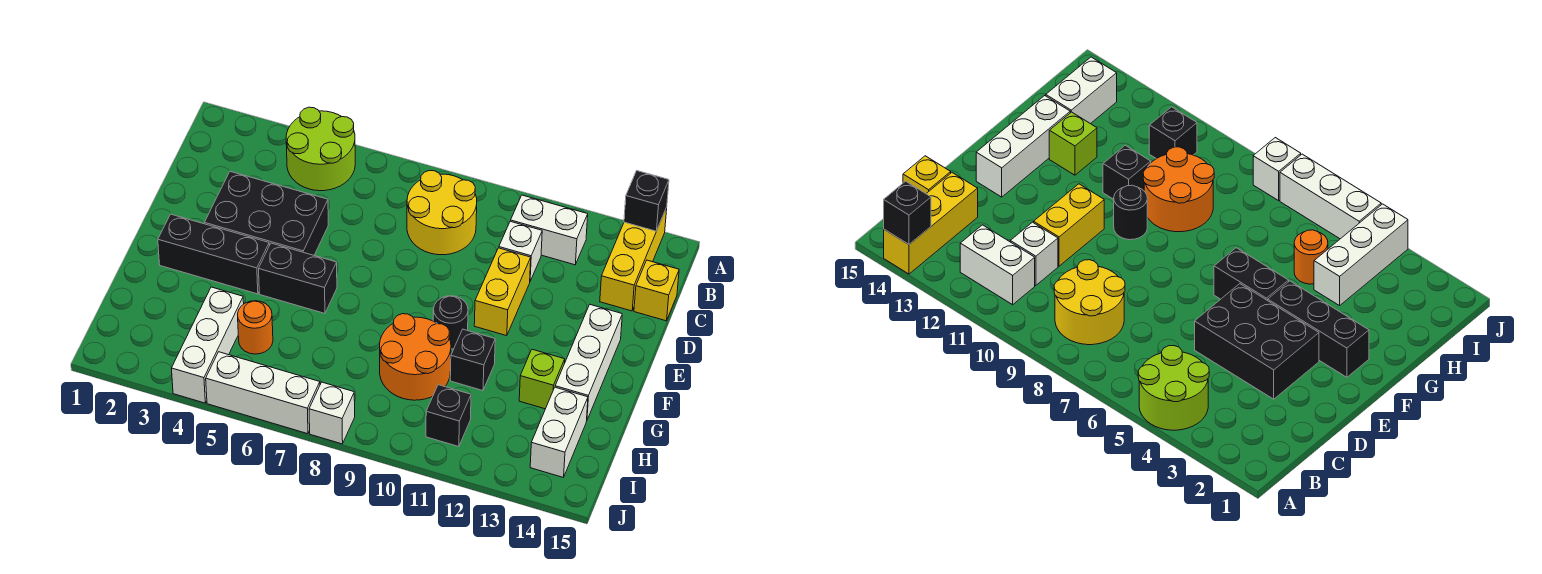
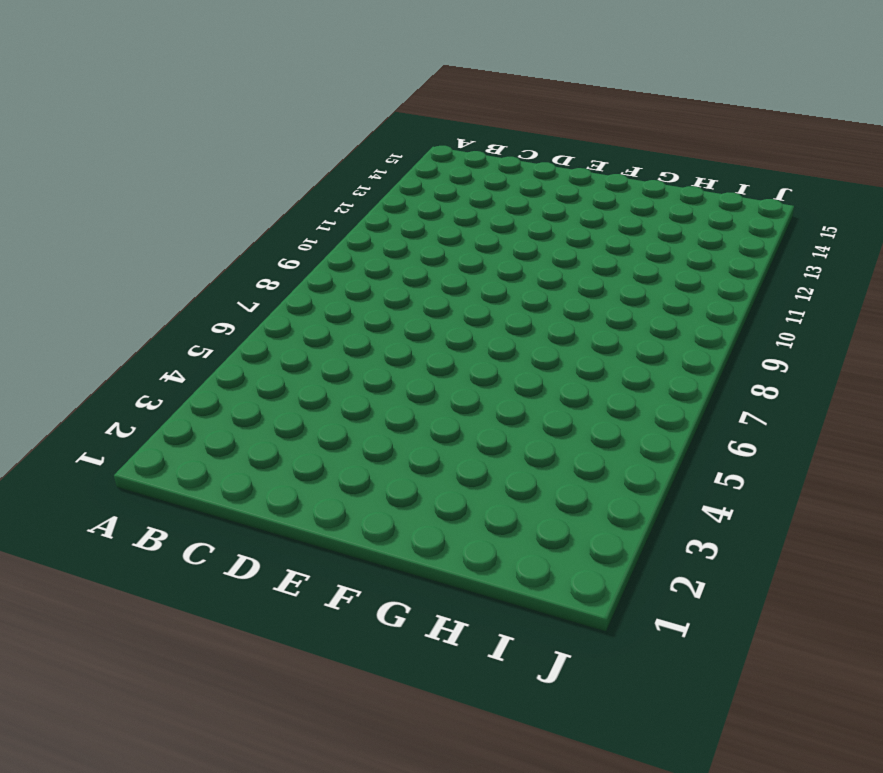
none -> lime 2x2 round brick [286,107,355,191]
none -> yellow 1x3 brick [600,208,667,311]
none -> yellow 2x2 round brick [407,171,477,255]

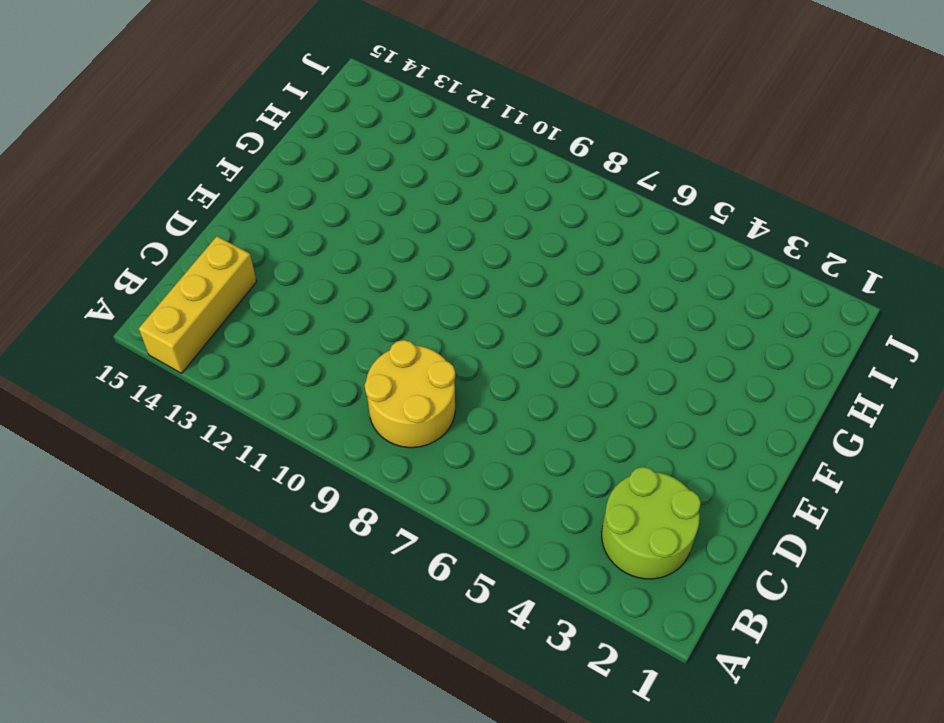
lime 2x2 round brick [602,467,701,579] -> lime 2x2 round brick moved to [286,107,355,191]
none -> white 1x2 brick [511,195,588,265]
none -> white 1x1 brick [499,221,542,281]
none -> yellow 1x1 brick [634,260,679,321]

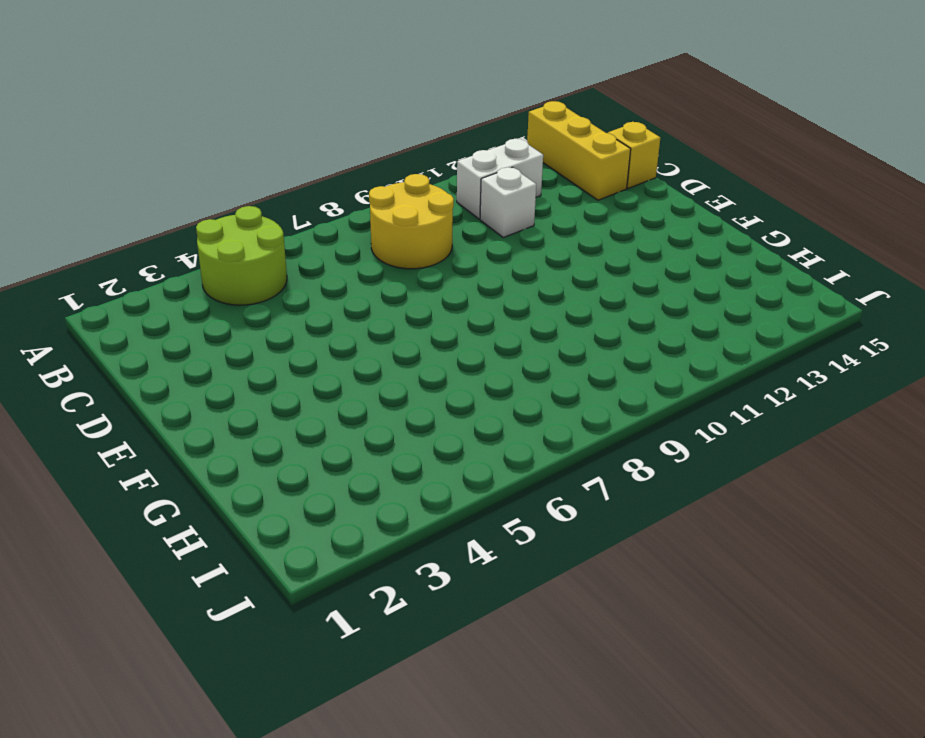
none -> black 2x3 brick [204,171,328,255]
none -> yellow 1x2 brick [474,248,531,336]
none -> white 1x3 brick [555,305,622,420]

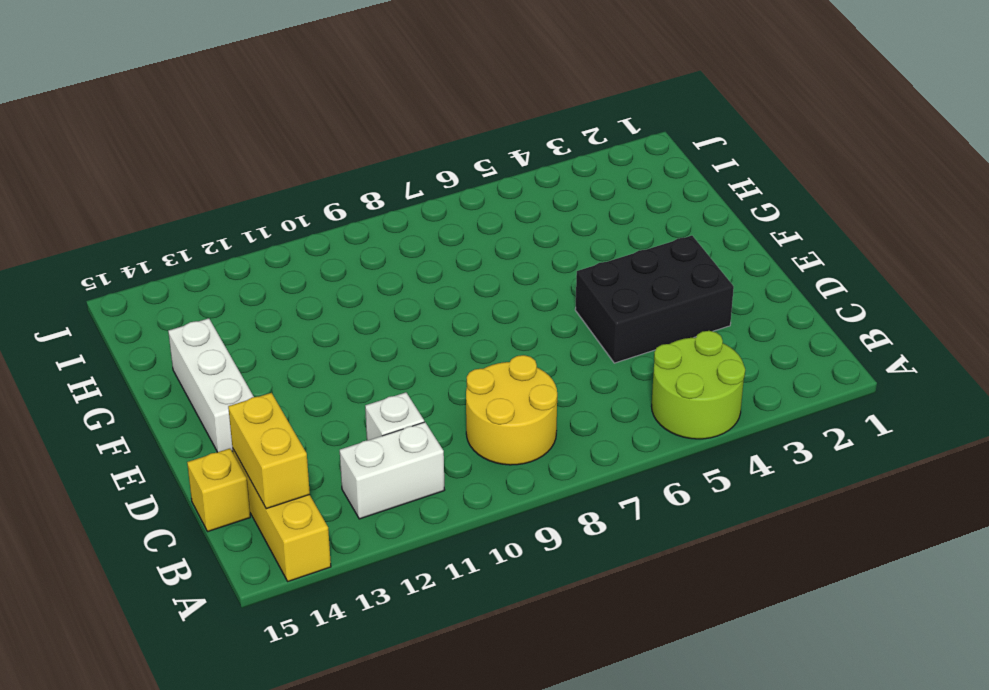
yellow 1x2 brick [228,393,310,509] -> yellow 1x2 brick moved to [474,248,531,336]
none -> black 1x3 brick [158,214,269,294]
none -> black 1x2 brick [259,243,337,313]
none -> black 1x1 round brick [433,296,468,349]

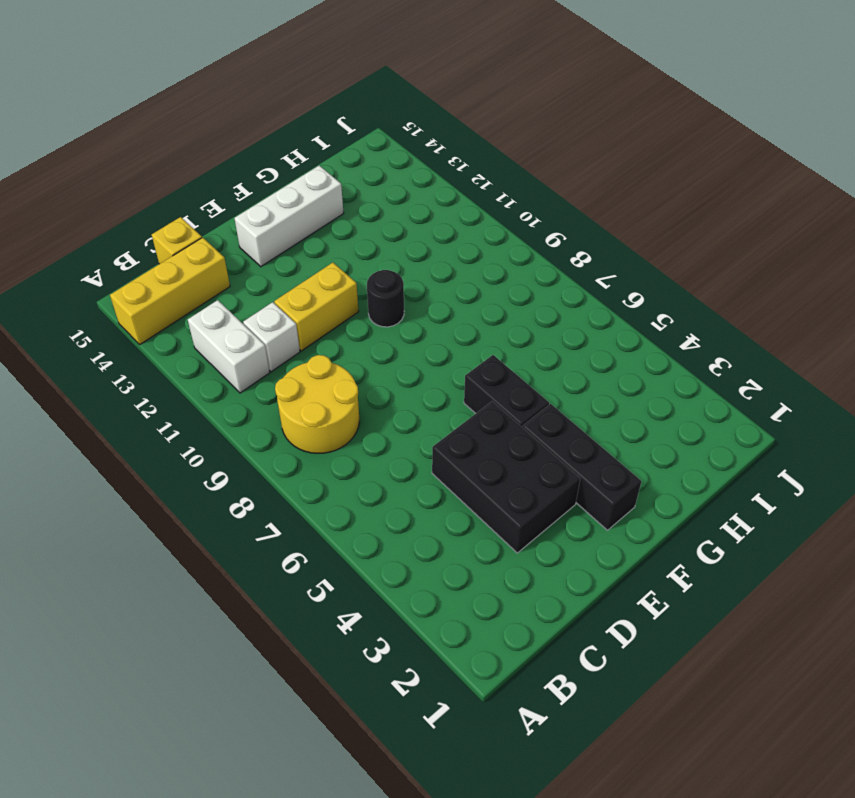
none -> lime 2x2 round brick [286,107,355,191]
none -> orange 2x2 round brick [380,314,451,400]
none -> black 1x1 brick [450,329,495,391]

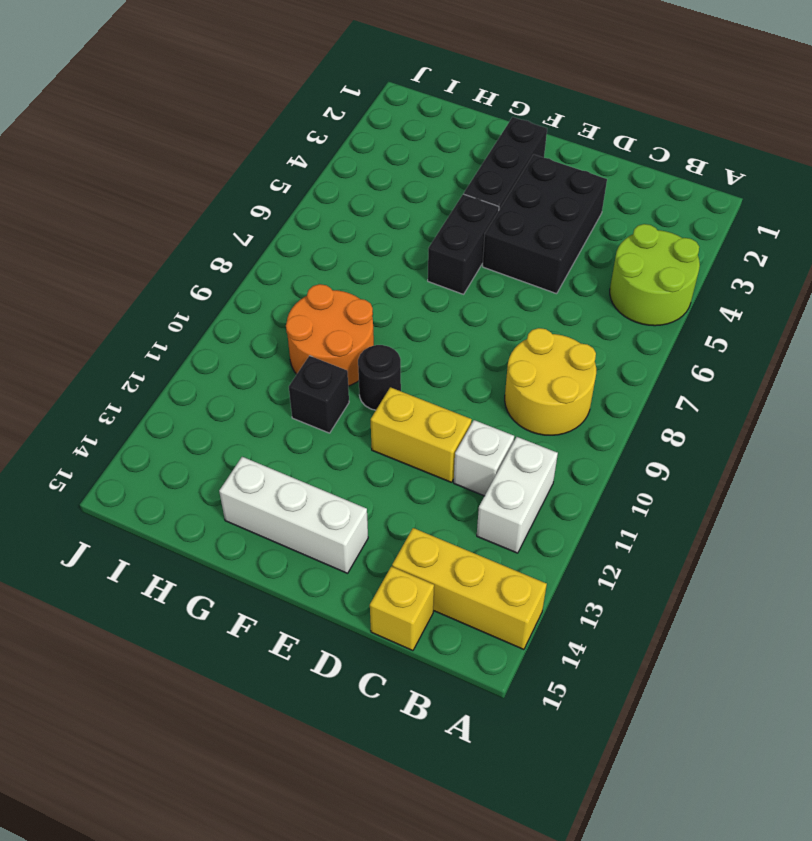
none -> lime 1x1 brick [519,349,565,409]
none -> white 1x3 brick [171,287,244,403]
none -> orange 1x1 round brick [238,301,273,354]

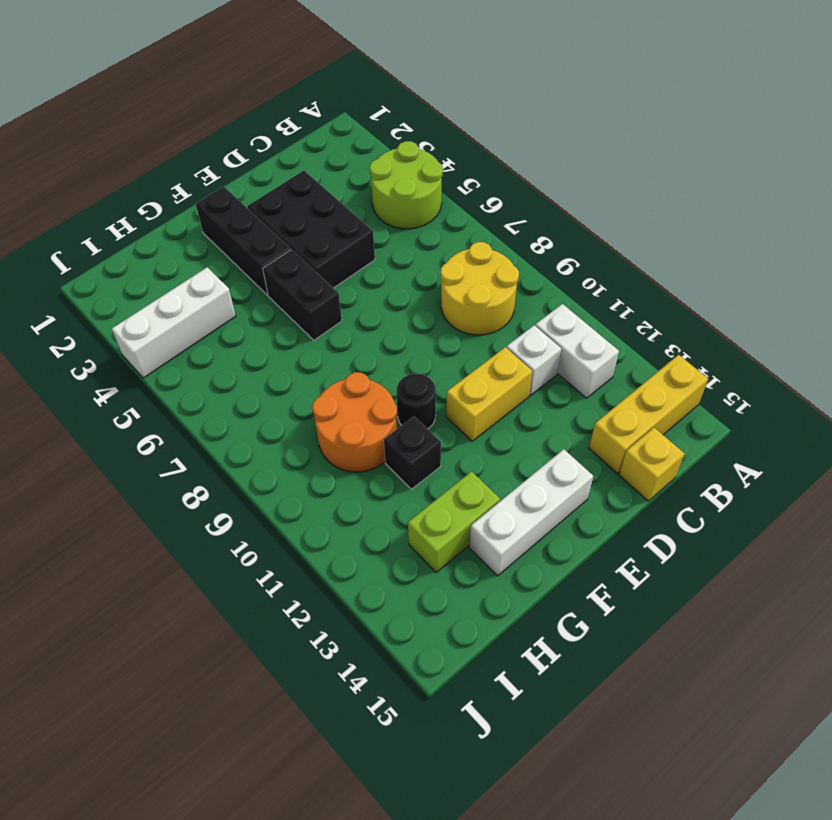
lime 1x2 brick [408,471,500,573] -> lime 1x1 brick [519,349,565,409]
none -> orange 1x1 round brick [238,301,273,354]
none -> white 1x2 brick [530,387,588,477]
none -> black 1x1 brick [426,385,471,447]

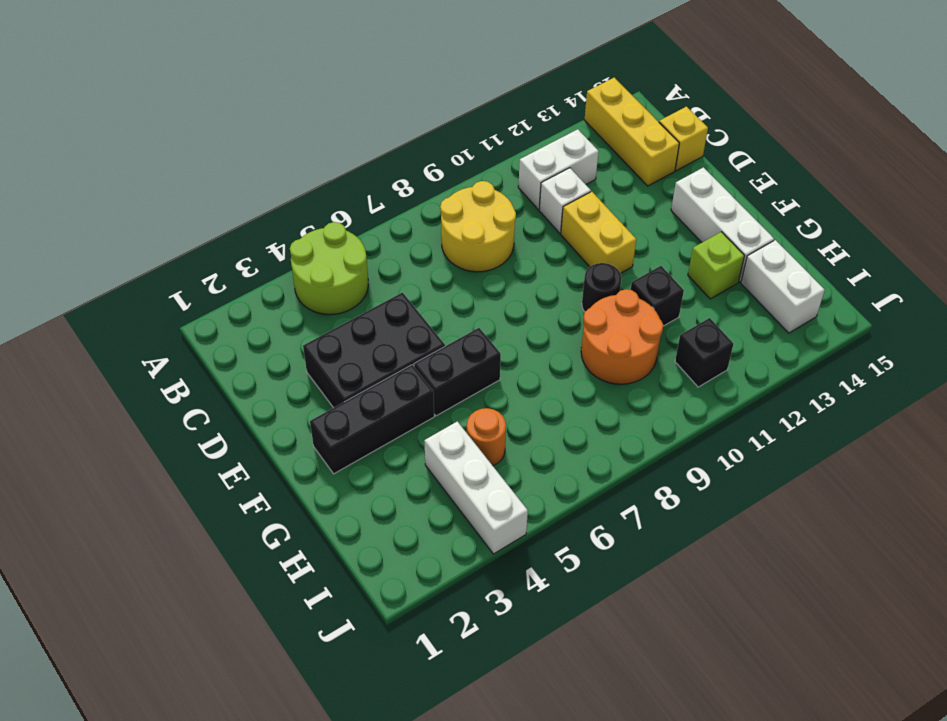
none -> white 1x3 brick [206,352,320,434]
none -> white 1x1 brick [309,382,355,444]
none -> black 1x1 brick [624,171,669,231]

